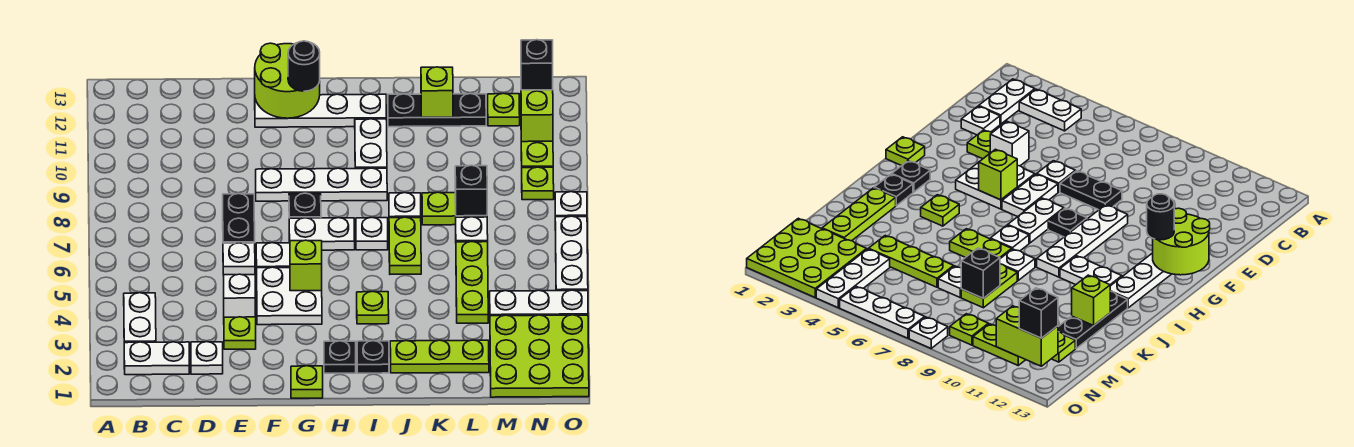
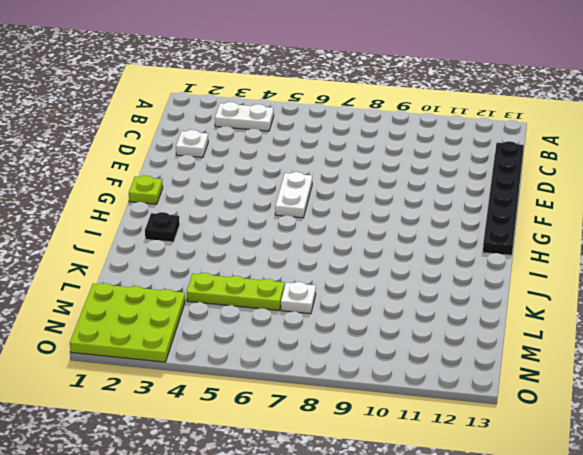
black 1x6 plate [483,141,524,255] -> none
none -> white 1x2 plate [124,342,189,375]
none -> lime 1x1 plate [224,317,256,349]
none -> white 1x1 brick [224,274,255,317]
none -> white 1x1 plate [223,243,255,275]

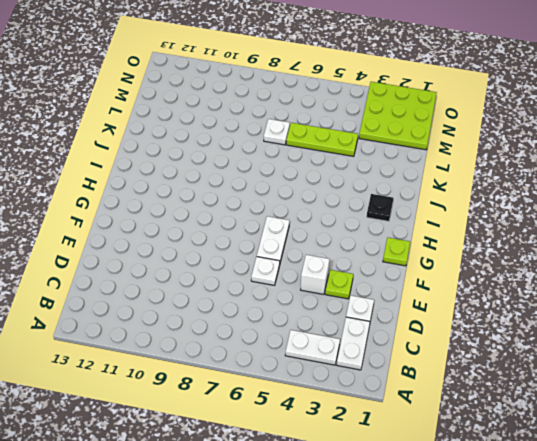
none -> black 1x2 plate [223,194,255,243]
none -> white 2x2 plate [257,267,322,325]
none -> white 1x4 plate [256,168,387,201]
none -> white 1x4 plate [255,94,386,127]

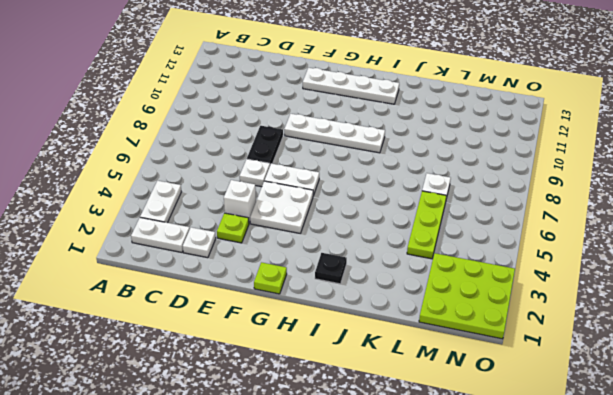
none -> white 1x2 plate [289,218,355,250]
none -> black 1x1 plate [289,193,321,218]
none -> black 1x1 plate [324,341,356,373]
none -> lime 1x1 plate [357,291,389,324]

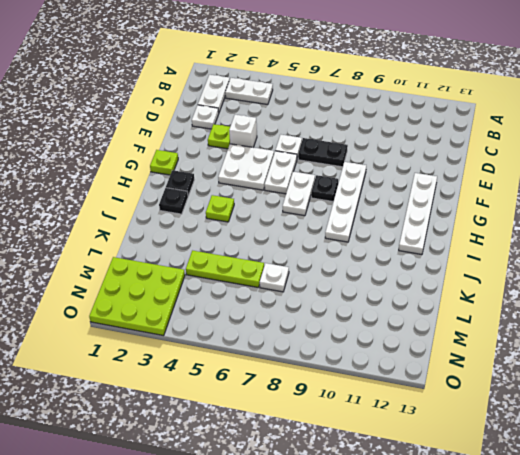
none -> white 1x1 plate [356,217,388,250]
none -> white 1x2 plate [355,119,387,169]
none -> lime 1x3 plate [390,340,489,373]
none -> lime 1x2 plate [389,217,421,274]

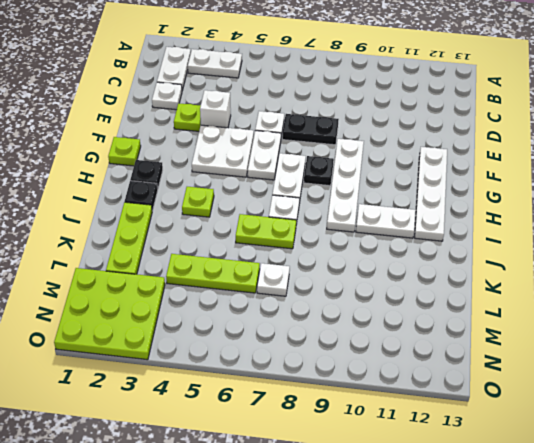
none -> white 1x1 plate [389,193,421,218]
none -> black 1x3 plate [388,94,486,127]
none -> lime 1x2 plate [422,192,487,225]
none -> white 1x3 plate [490,290,588,316]

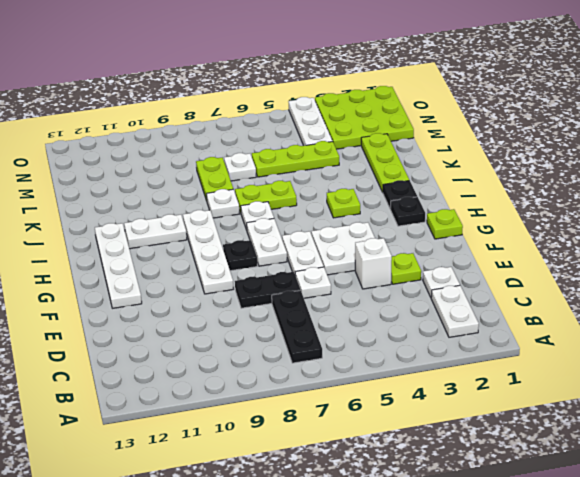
black 1x3 plate [272,290,322,363] -> black 1x3 plate moved to [388,94,486,127]
none -> white 1x2 plate [124,293,156,343]
none -> lime 1x1 plate [488,93,520,126]
none -> lime 1x1 plate [522,167,554,200]
none -> lime 1x2 plate [521,141,553,168]

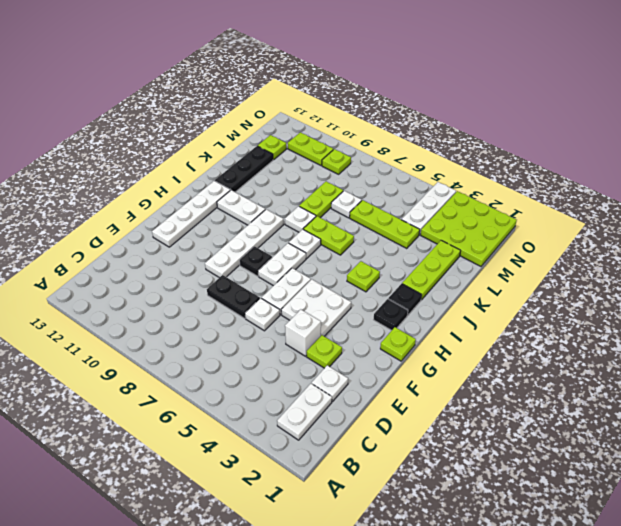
none -> white 1x2 plate [124,293,156,343]
none -> white 1x3 plate [555,216,588,291]
none -> white 1x1 plate [555,192,587,217]
none -> lime 2x2 round brick [255,43,320,118]

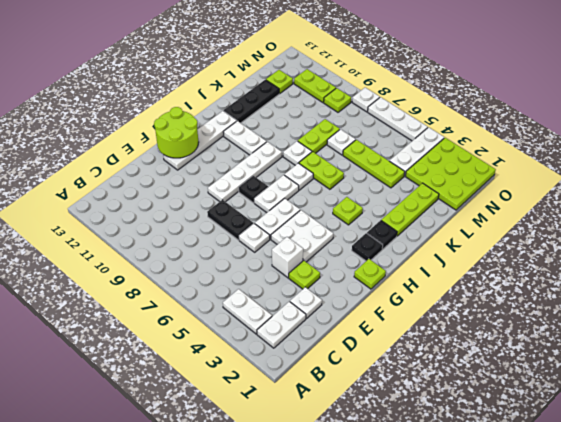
none -> lime 1x1 brick [290,240,322,291]
none -> lime 1x1 brick [421,67,453,117]
none -> black 1x1 brick [455,165,487,216]
none -> lime 1x2 brick [521,90,553,142]

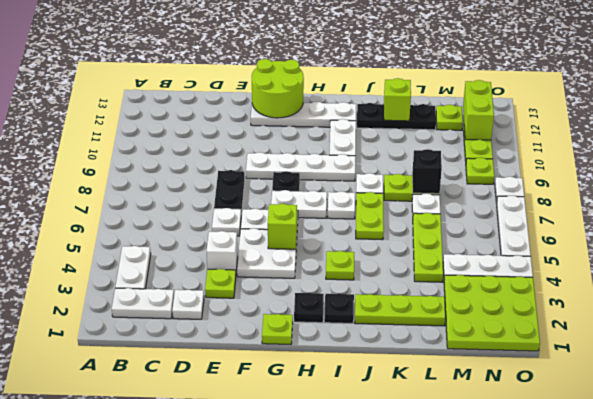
none -> black 1x1 round brick [288,41,320,91]
none -> black 1x1 brick [521,40,553,90]

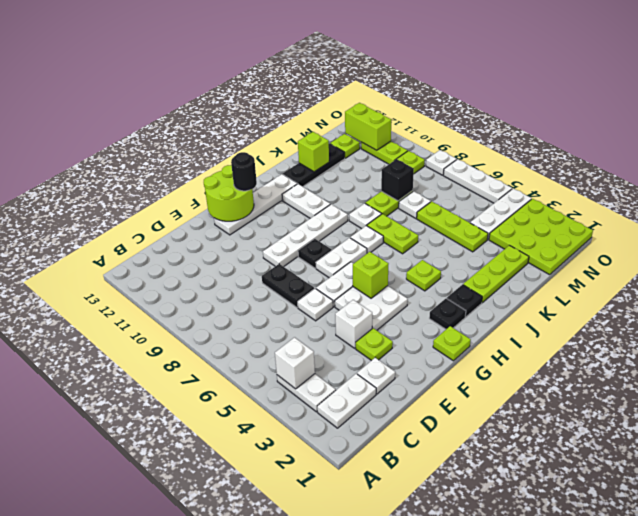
white 1x1 brick [275,337,315,389] -> none
none -> black 1x1 brick [521,40,553,90]

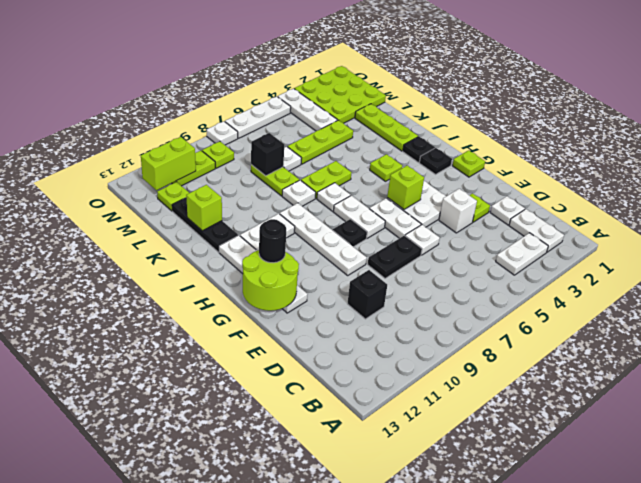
black 1x1 brick [347,270,387,319] -> black 1x1 brick moved to [521,40,553,90]

